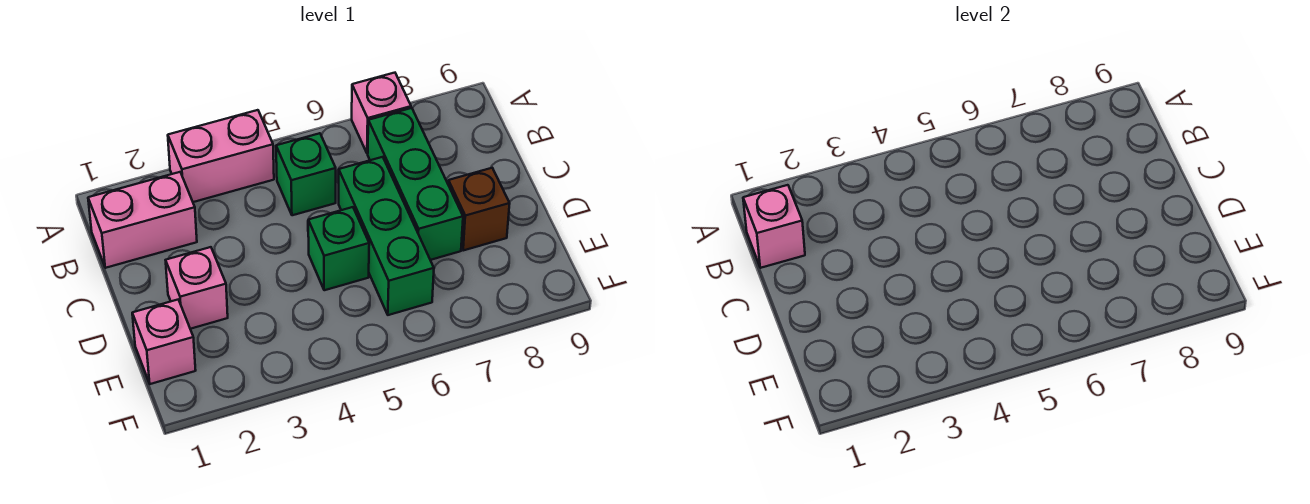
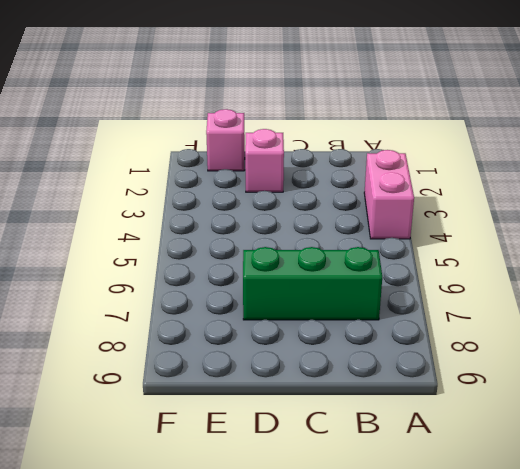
none -> pink 1x1 brick [352,73,411,154]
none -> pink 1x2 brick [88,172,197,268]

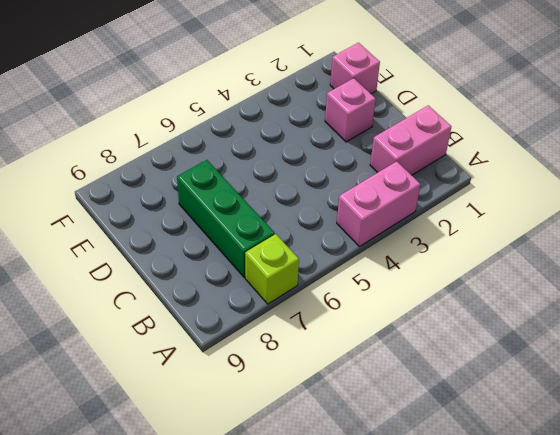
lime 1x1 brick [245,234,299,304] -> pink 1x1 brick [352,73,411,154]
none -> green 1x1 brick [276,133,336,215]
none -> green 1x3 brick [339,157,434,315]

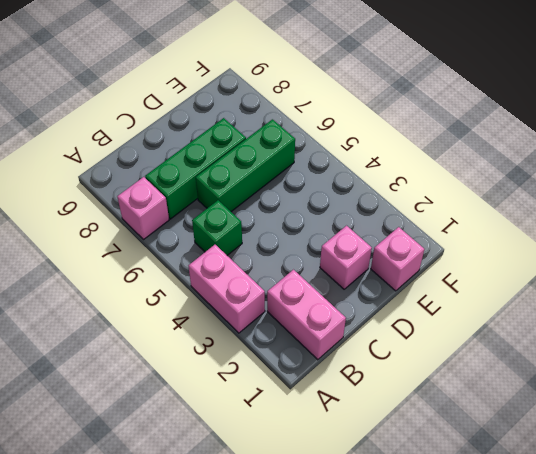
none -> green 1x1 brick [308,207,369,290]
none -> brown 1x1 brick [448,168,510,250]

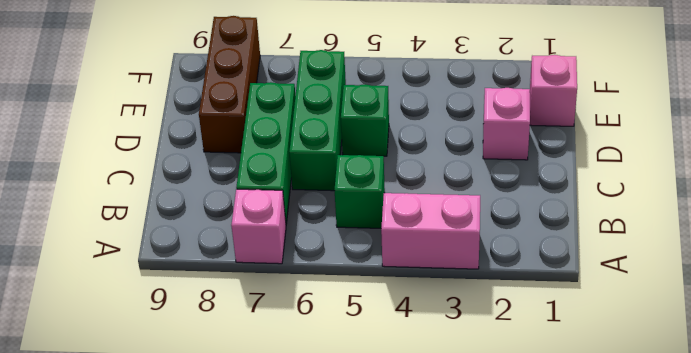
brown 1x3 brick [199,16,260,153] -> brown 1x1 brick [448,168,510,250]
none -> pink 1x2 brick [88,172,197,268]
none -> pink 1x1 brick [743,185,805,268]

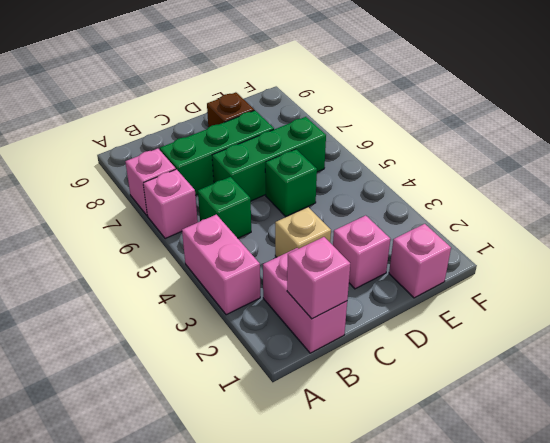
pink 1x1 brick [143,169,198,239] -> none
tan 1x1 brick [275,207,331,257] -> none

